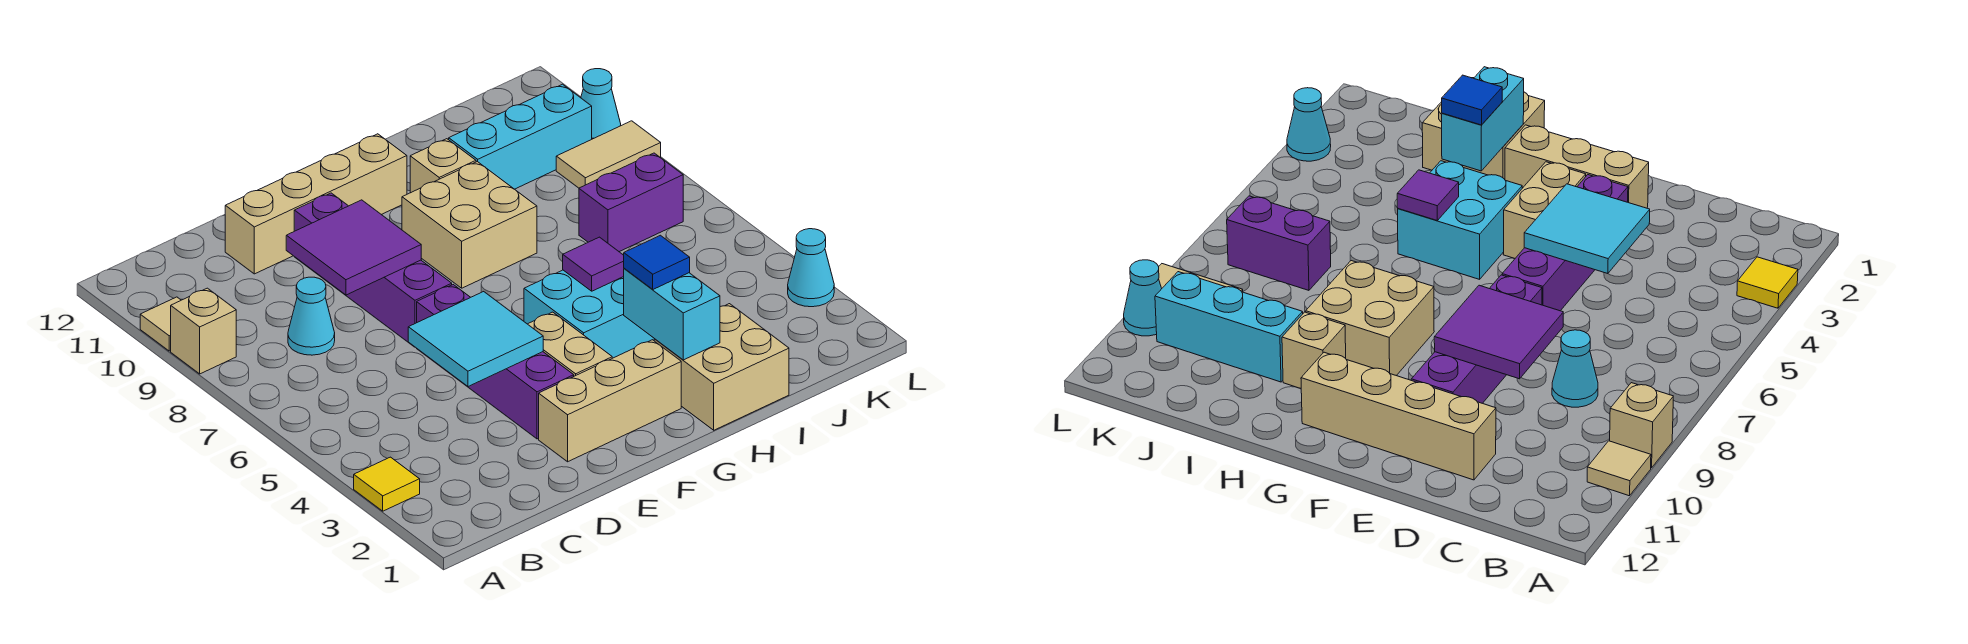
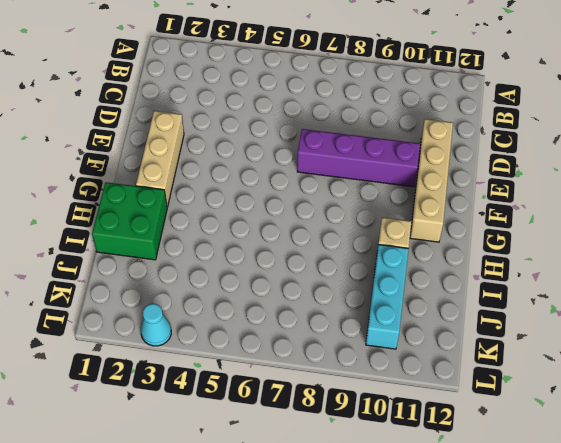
green 2x2 brick [92,182,167,260] -> tan 2x2 brick [654,304,789,430]
none -> yellow 1x1 tile [354,457,420,511]
none -> tan 1x1 brick [171,288,236,374]
none -> tan 1x1 tile [140,297,181,351]

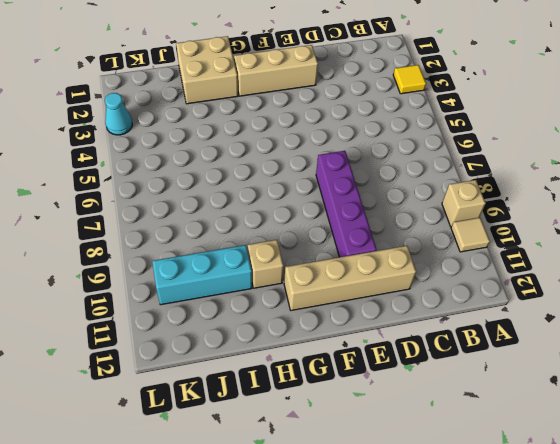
none -> cyan 1x1 cone [288,277,335,355]
none -> purple 1x4 brick [417,285,574,439]
none -> tan 1x2 brick [528,312,612,376]

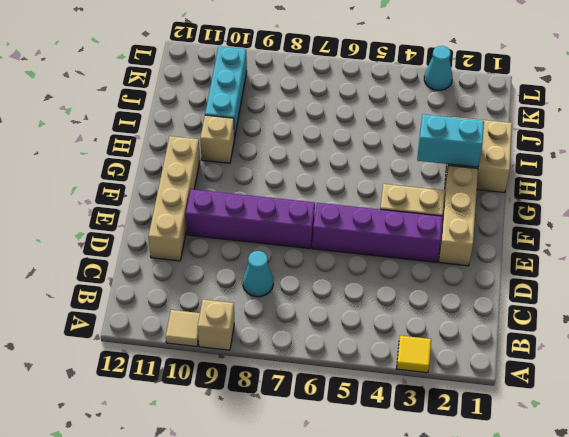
none -> cyan 2x2 brick [524,270,654,358]
none -> tan 2x2 brick [402,162,537,288]
none -> purple 1x2 brick [579,153,683,252]

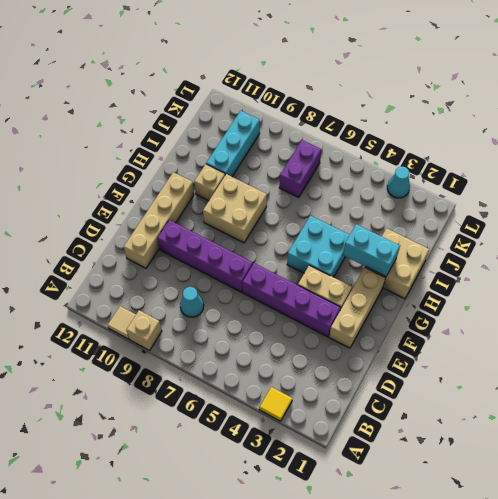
none -> tan 1x2 tile [556,121,661,188]
none -> cyan 1x1 cone [581,69,621,139]
none -> cyan 2x2 tile [408,292,543,387]

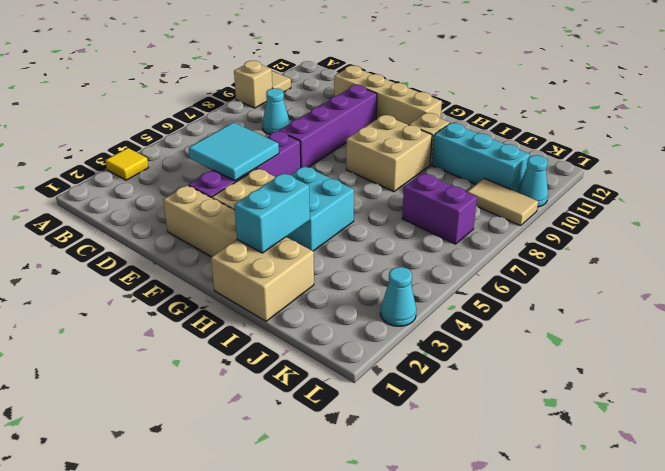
none -> purple 2x2 tile [286,200,421,295]
none -> purple 1x1 tile [563,237,624,291]
none -> blue 1x1 tile [624,235,690,289]

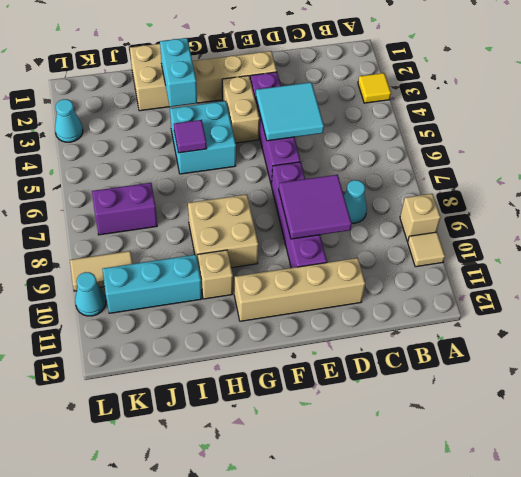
none -> blue 1x1 tile [624,235,690,289]

